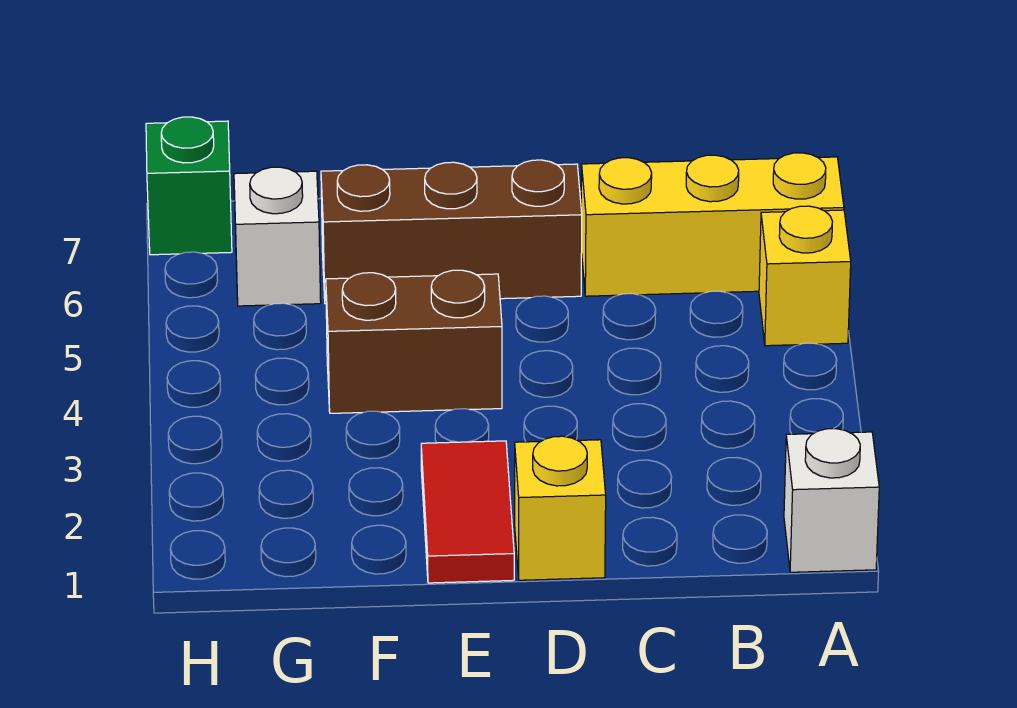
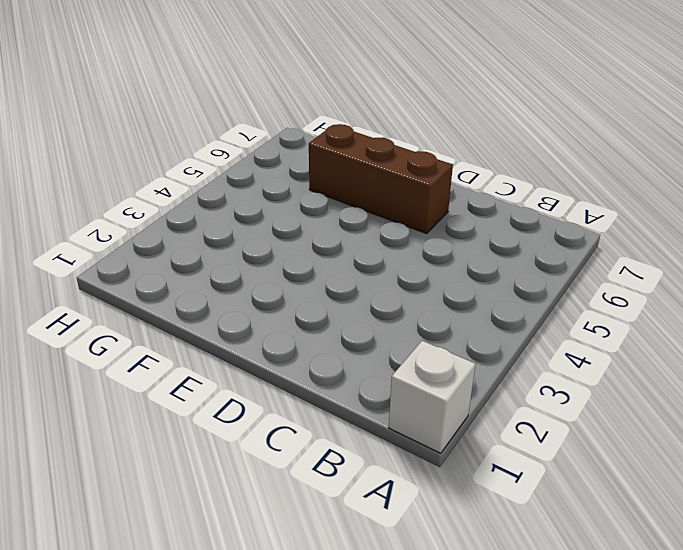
none -> yellow 1x1 brick [759,206,851,346]
none -> yellow 1x3 brick [581,153,844,296]

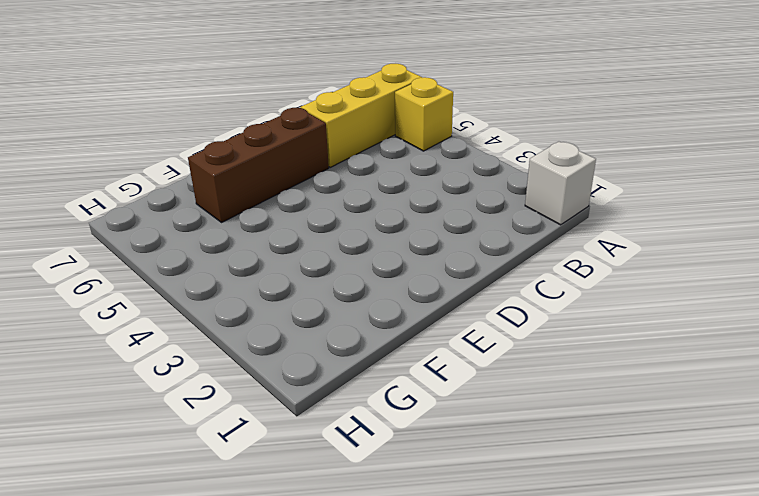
none -> yellow 1x1 brick [515,436,606,580]
none -> red 1x2 tile [421,441,514,583]

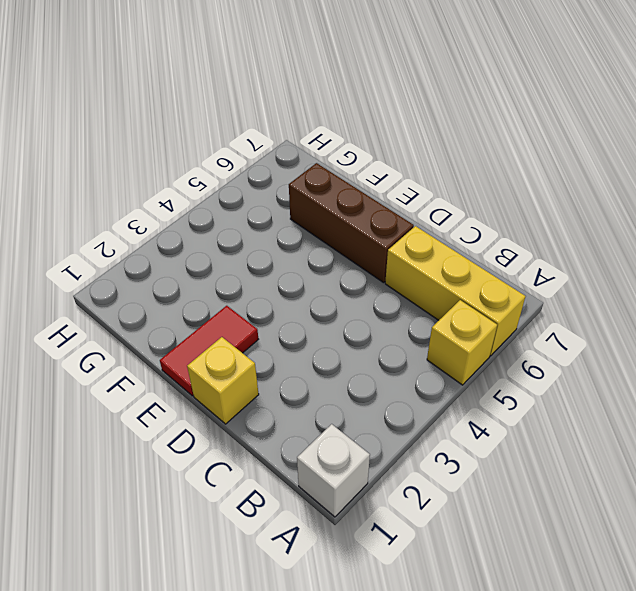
none -> brown 1x2 brick [326,270,502,413]
none -> white 1x1 brick [234,167,321,306]

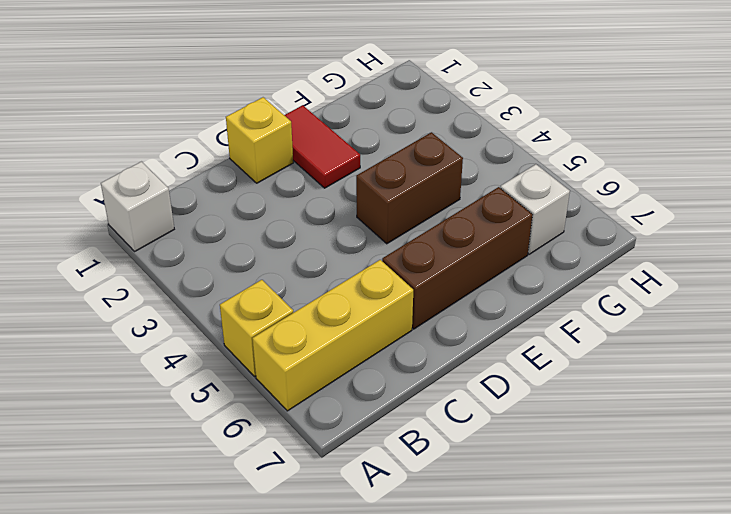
none -> green 1x1 brick [146,117,232,255]

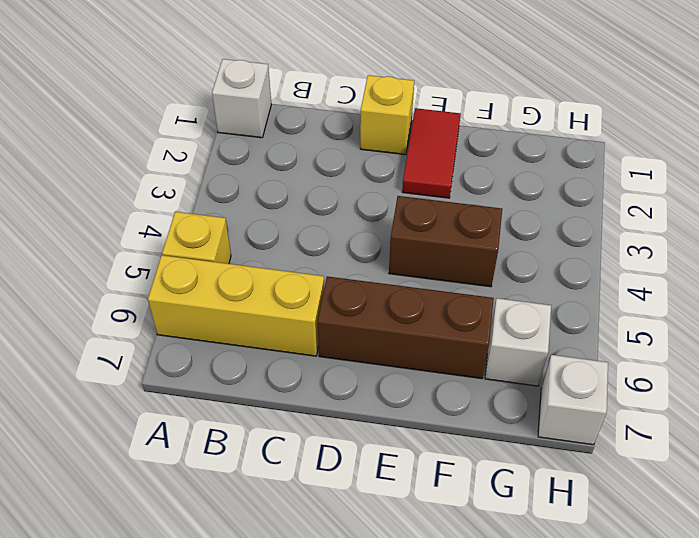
white 1x1 brick [538,355,608,445] -> green 1x1 brick [146,117,232,255]

